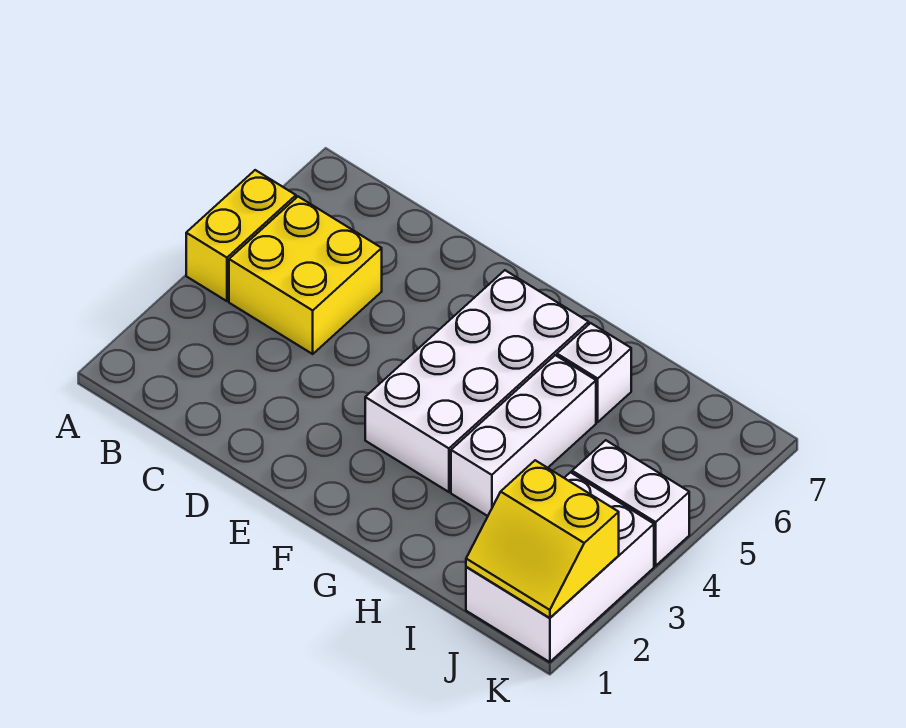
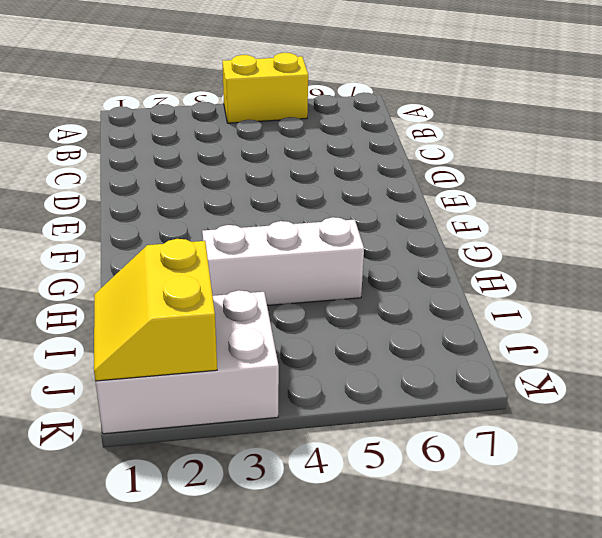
none -> yellow 2x2 brick [229,197,382,354]
none -> white 2x4 brick [365,270,589,492]

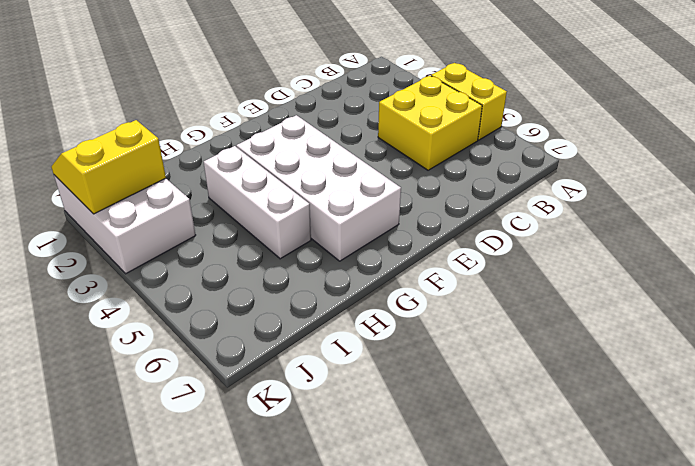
none -> white 1x1 brick [557,323,631,422]
none -> white 1x2 brick [572,440,689,566]

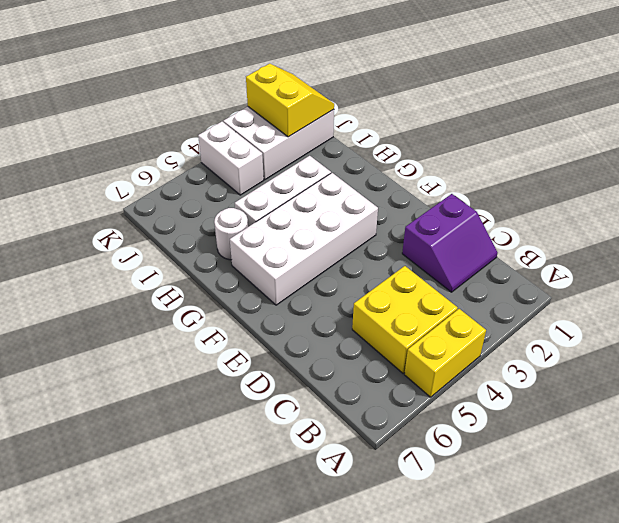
purple 2x2 slope [402,194,498,292] -> none
white 1x1 round brick [214,208,248,260] -> white 1x1 brick [557,323,631,422]

